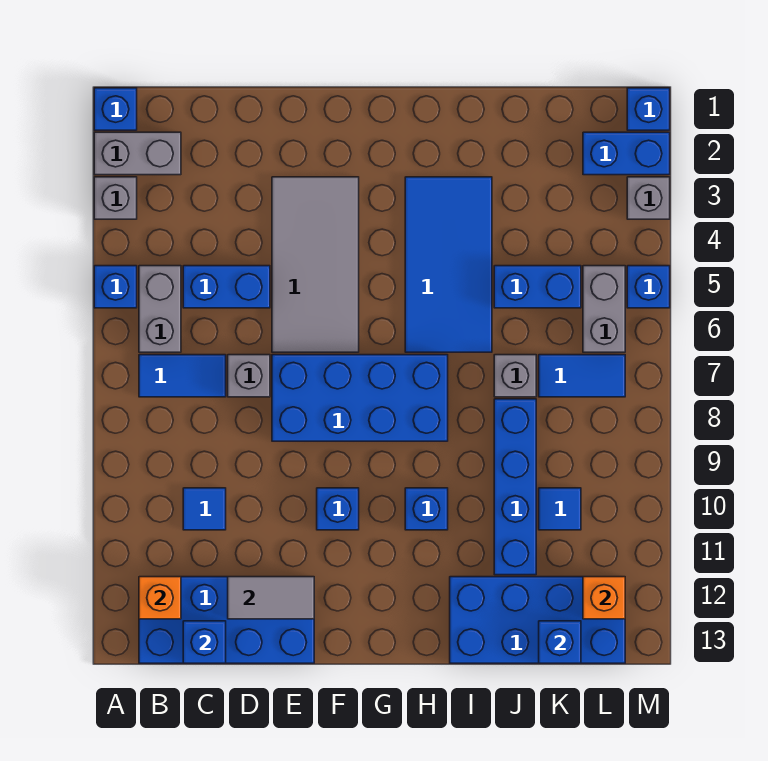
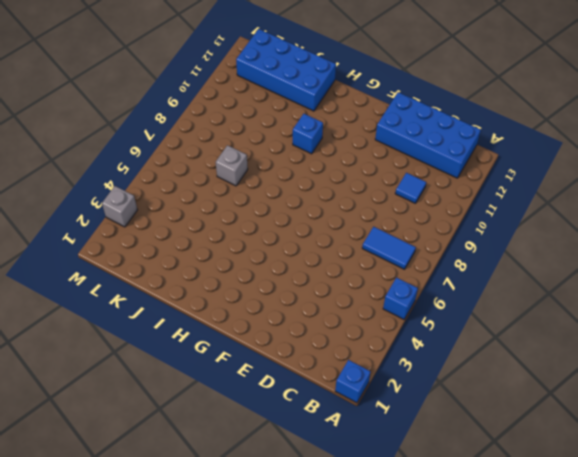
none -> grey 1x2 brick [94,132,181,175]
none -> grey 1x1 brick [94,177,137,219]
none -> grey 1x2 brick [139,266,181,352]
none -> blue 1x2 brick [183,266,270,308]

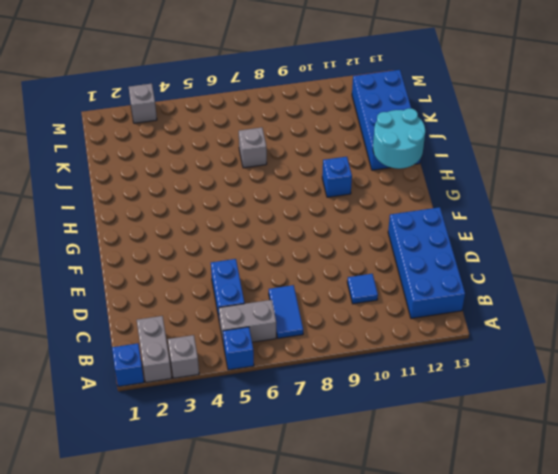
cyan 2x2 round brick [373,108,425,169] -> none
none -> grey 1x1 brick [228,355,270,397]
none -> grey 2x4 tile [272,177,359,352]
none -> blue 2x4 brick [272,355,448,441]
none -> blue 1x1 brick [317,488,359,530]

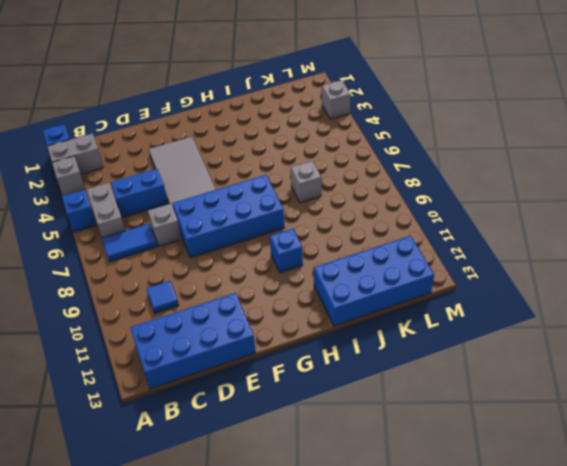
none -> blue 1x1 brick [317,488,359,530]
none -> blue 2x4 tile [405,177,492,352]
none -> blue 1x2 brick [494,266,581,308]
none -> blue 1x4 brick [494,399,536,575]

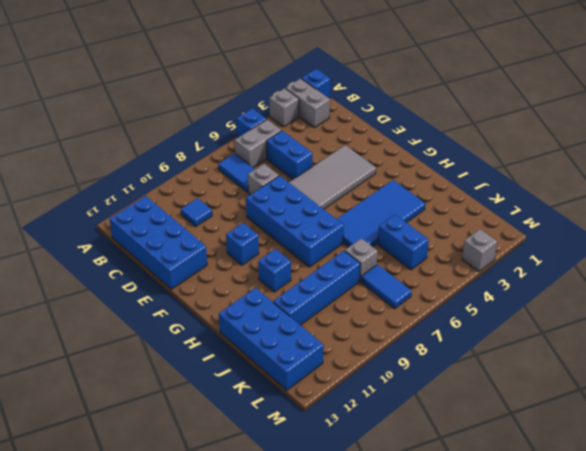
none -> blue 1x1 tile [539,488,581,530]
none -> blue 1x2 brick [583,132,670,175]
none -> grey 1x2 brick [583,266,625,352]
none -> blue 1x1 brick [627,88,670,130]

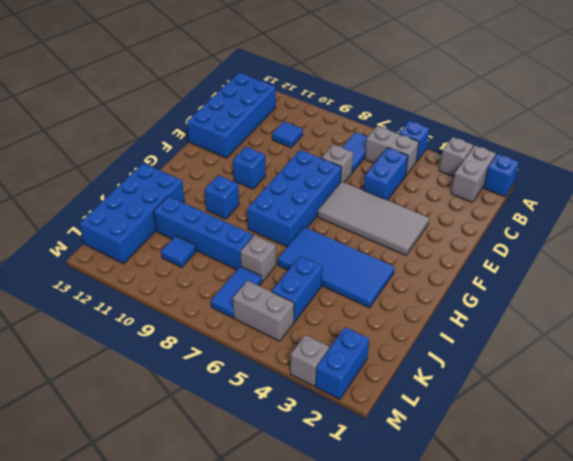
none -> blue 1x1 brick [627,88,670,130]
none -> blue 1x1 brick [627,266,670,308]
none -> orange 1x1 brick [139,577,181,619]
none -> blue 1x1 brick [183,621,226,663]

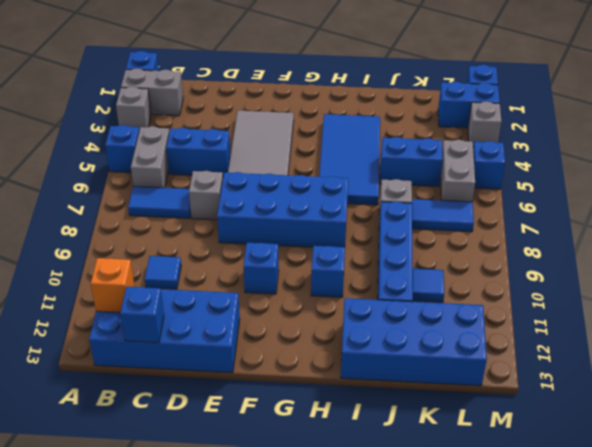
none -> grey 1x2 tile [228,577,314,619]
none -> blue 1x1 brick [539,621,581,663]
none -> orange 1x1 brick [583,577,625,619]

